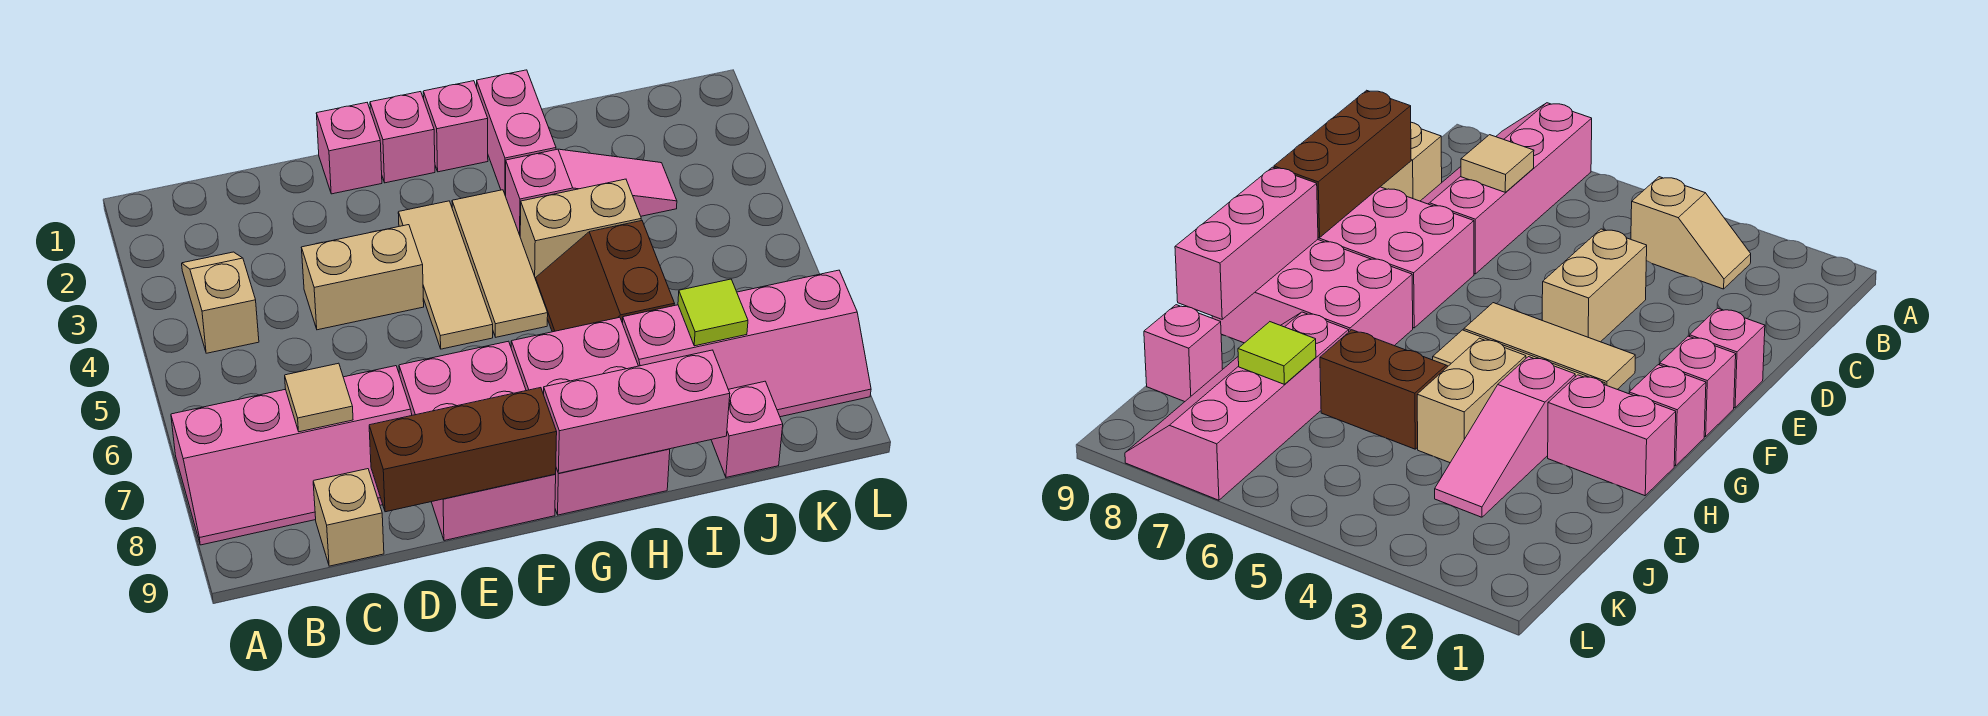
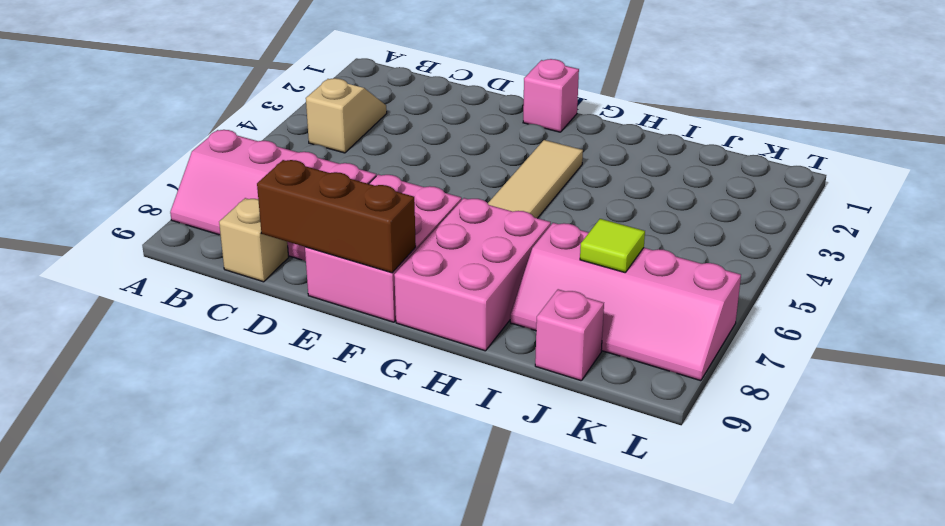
none -> tan 1x2 brick [301,225,424,330]
none -> pink 1x1 brick [316,103,382,194]
none -> tan 1x3 tile [398,201,493,349]

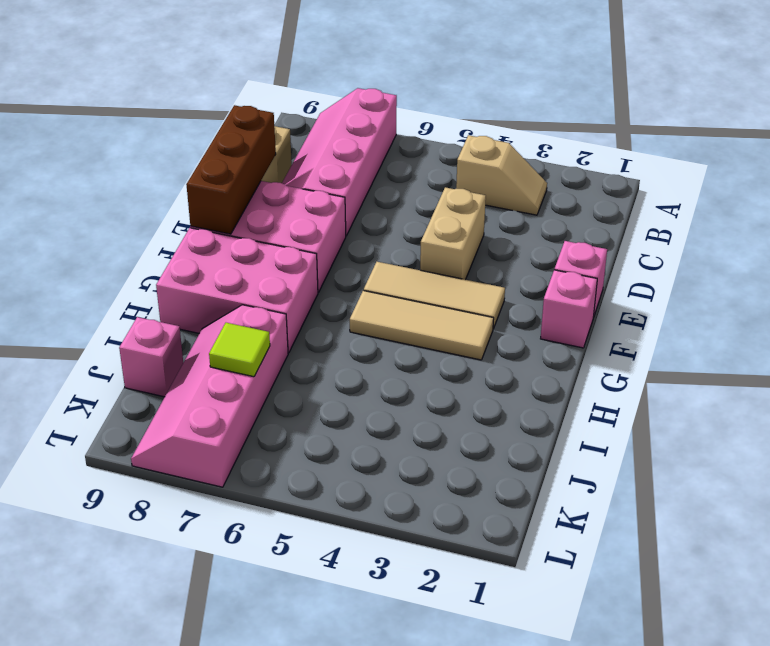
none -> pink 1x1 brick [423,81,488,172]
none -> pink 1x2 brick [477,70,556,196]
none -> pink 1x3 slope [506,149,677,235]

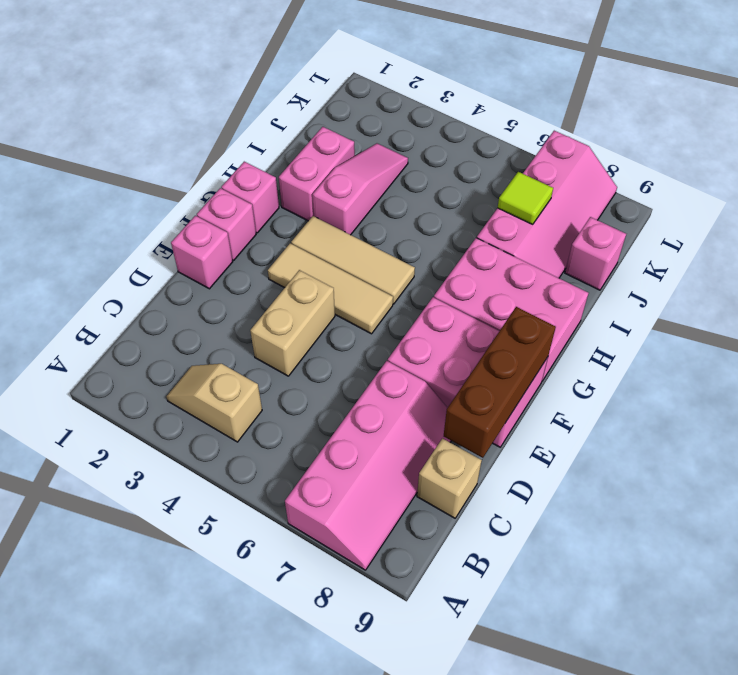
pink 1x2 brick [279,127,355,221] -> pink 1x2 brick turned to [477,70,556,196]
none -> tan 1x2 brick [520,179,641,278]
none -> brown 2x2 slope [535,221,675,332]
none -> tan 1x1 tile [285,363,353,432]

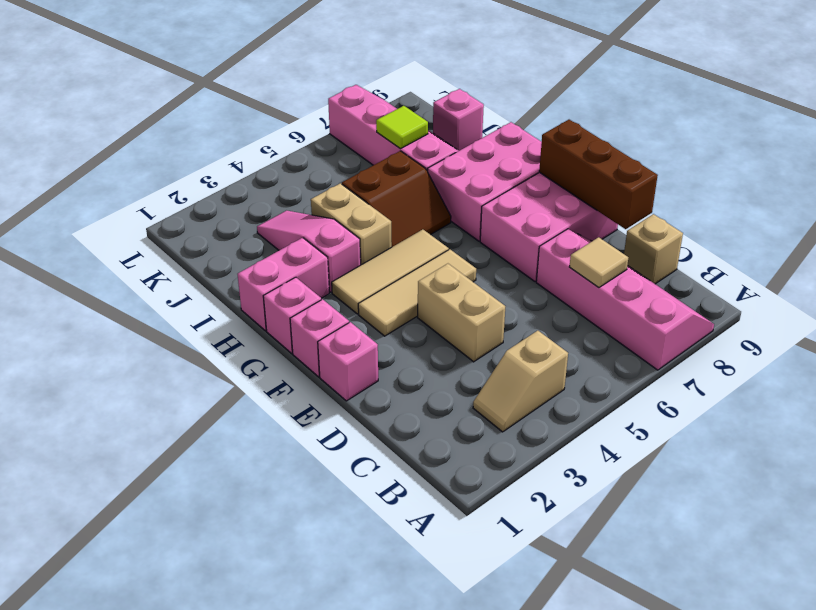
none -> pink 1x3 brick [544,350,730,473]

